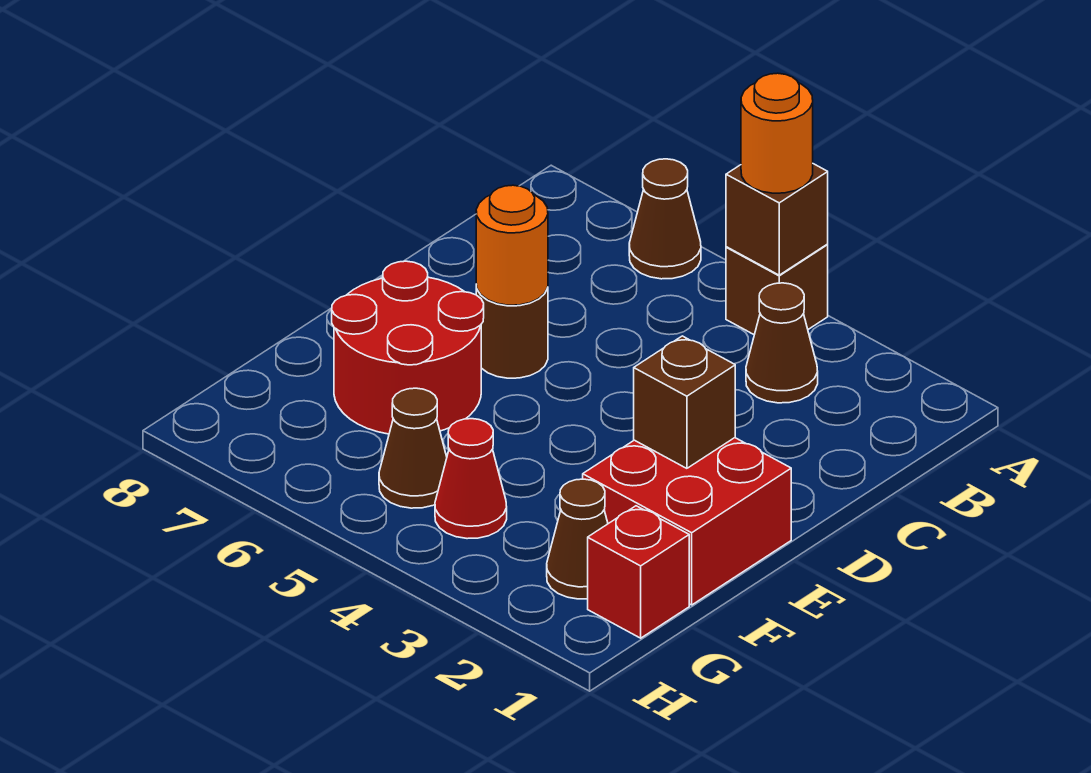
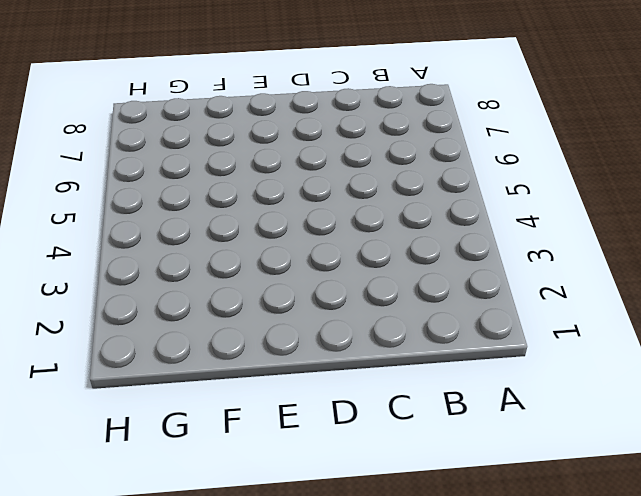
none -> brown 1x1 brick [726,245,828,335]
none -> brown 1x1 cone [629,159,701,279]
none -> brown 1x1 cone [746,283,818,403]

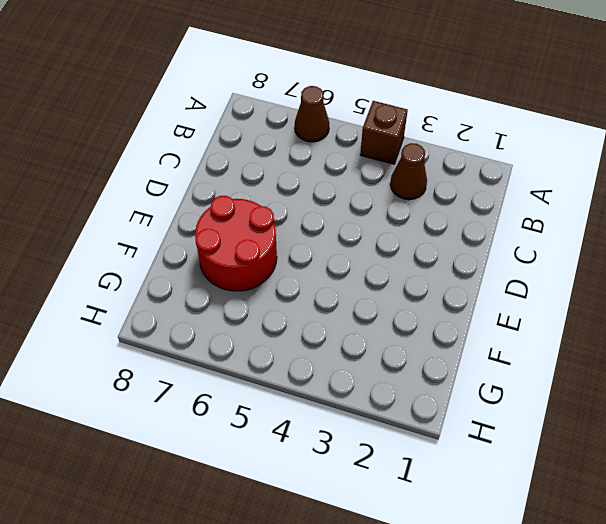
none -> brown 1x1 round brick [476,285,548,378]
none -> red 2x2 brick [583,438,791,605]
none -> red 1x1 brick [588,506,689,638]

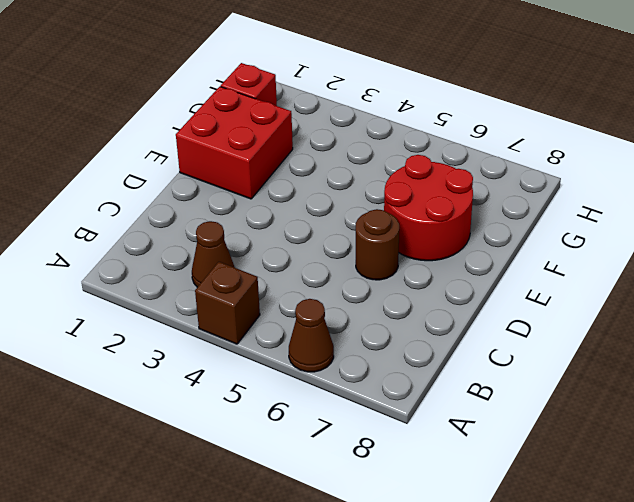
none -> brown 1x1 cone [547,479,608,599]
none -> red 1x1 cone [435,419,507,539]
none -> brown 1x1 cone [379,388,447,508]

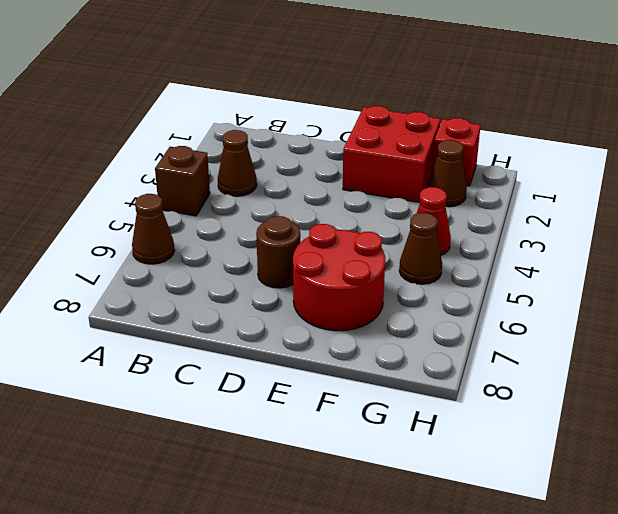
none -> brown 1x1 brick [726,164,828,275]
none -> orange 1x1 round brick [476,185,548,305]
none -> brown 1x1 brick [634,336,735,468]

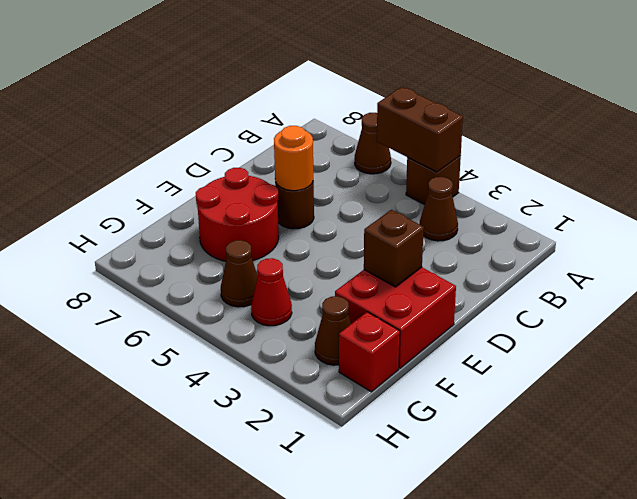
brown 1x2 brick [377,87,463,172] -> brown 1x1 brick [726,164,828,275]
none -> orange 1x1 round brick [741,73,813,193]

